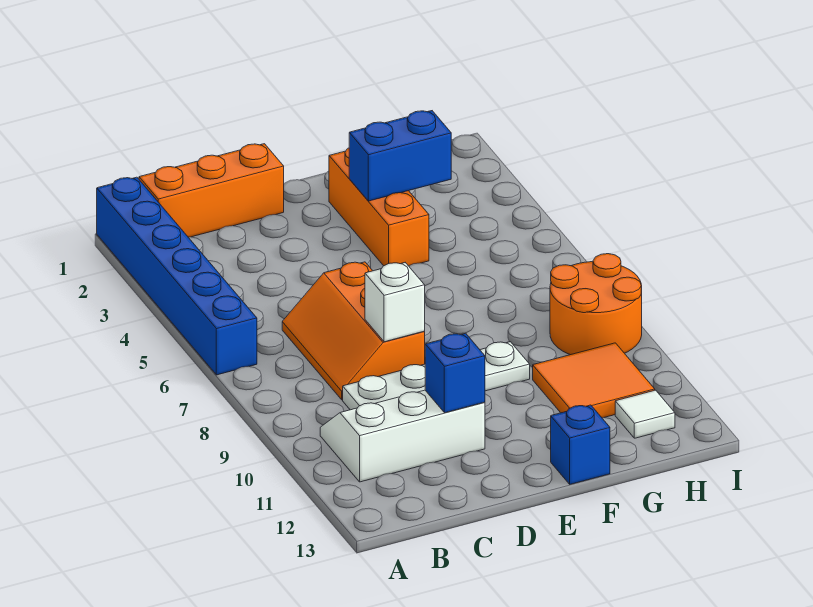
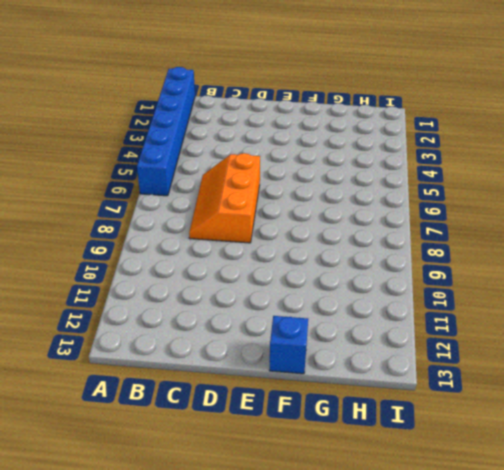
none -> orange 1x3 brick [139,144,284,237]
none -> white 2x3 slope [320,390,485,482]
none -> white 1x4 plate [343,342,530,410]

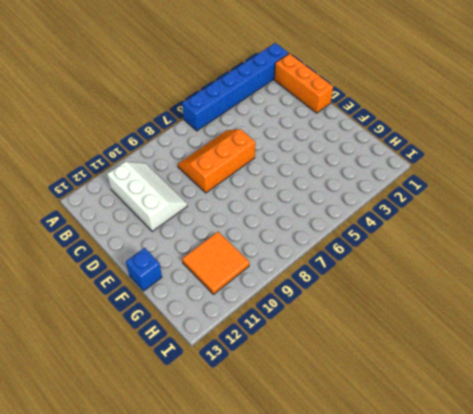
none -> white 1x4 plate [343,342,530,410]
none -> orange 1x3 brick [329,148,429,266]
none -> orange 2x2 round brick [550,254,642,355]

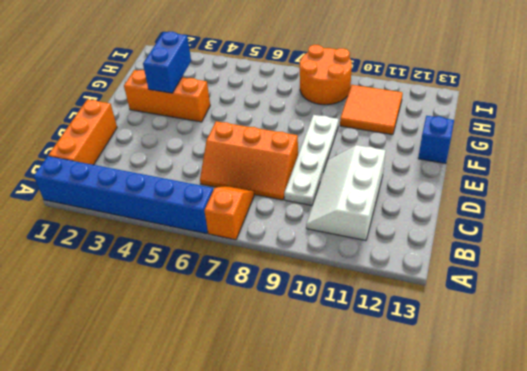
orange 1x2 slope [204,186,254,240] -> none
none -> white 1x1 tile [615,390,675,438]
none -> white 1x1 brick [365,263,425,342]
none -> blue 1x1 brick [425,333,485,413]

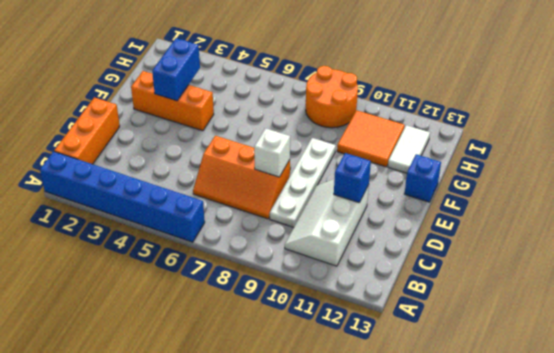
white 1x2 tile [388,125,430,173] -> white 1x1 tile [615,390,675,438]

